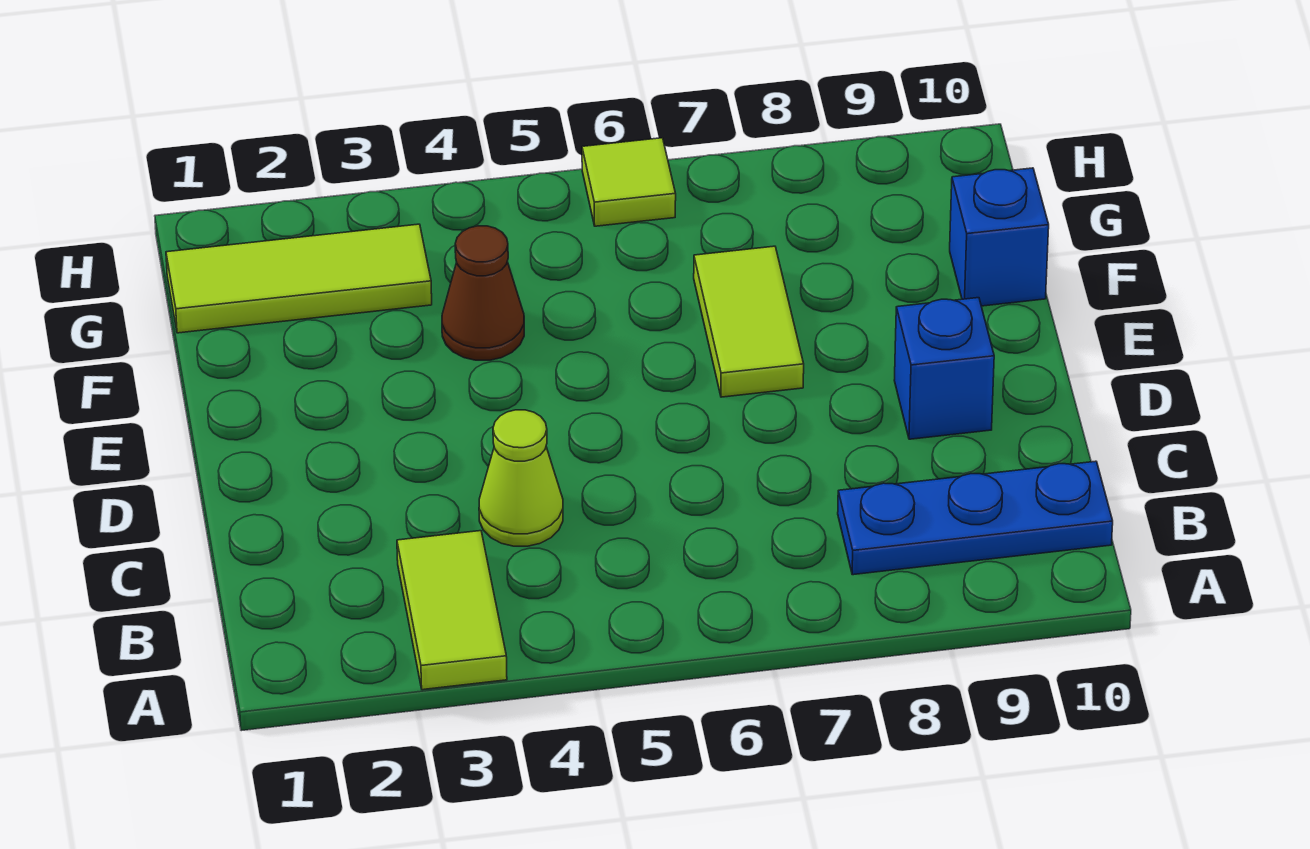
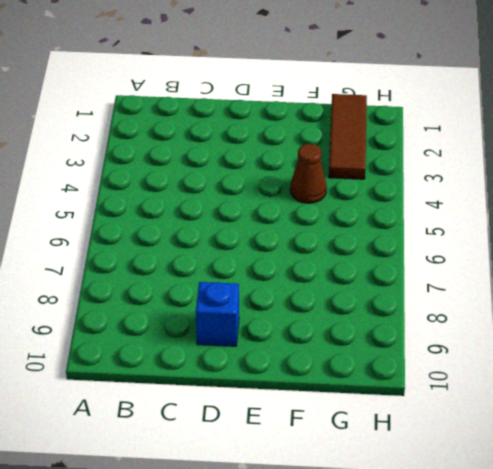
brown 1x3 tile [329,94,367,179] -> lime 1x3 tile [166,224,432,333]
none -> lime 1x2 tile [397,531,507,690]
none -> blue 1x3 plate [838,461,1113,575]

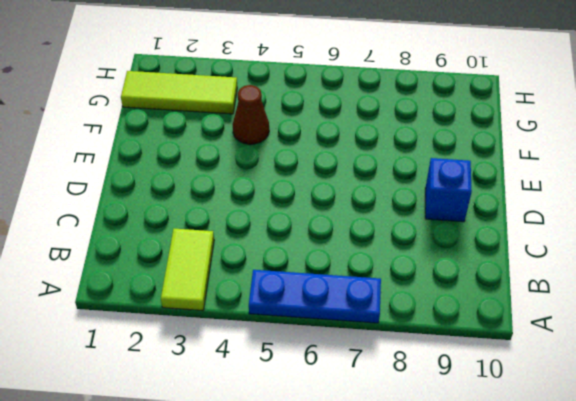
blue 1x3 plate [249,270,381,323] -> blue 1x3 plate moved to [838,461,1113,575]
none -> lime 1x1 cone [479,410,563,546]
none -> lime 1x2 tile [694,246,804,397]

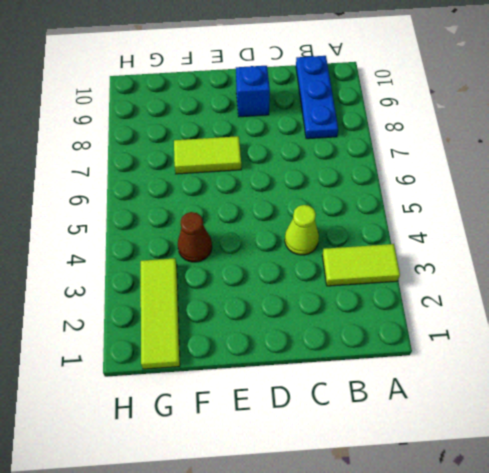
none -> blue 1x1 brick [950,168,1049,306]
none -> lime 1x1 tile [582,138,676,226]

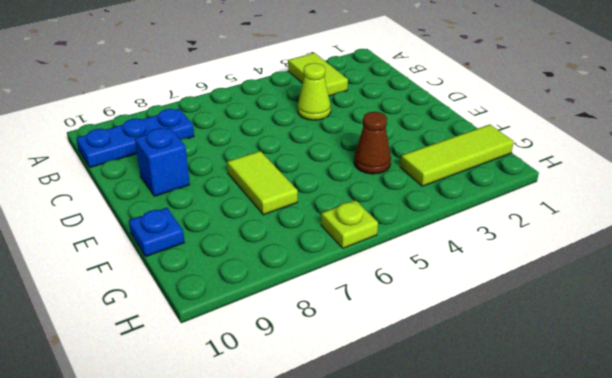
blue 1x1 plate [129,208,184,257] -> blue 1x1 brick [950,168,1049,306]
lime 1x1 plate [321,201,378,248] -> lime 1x1 tile [582,138,676,226]

